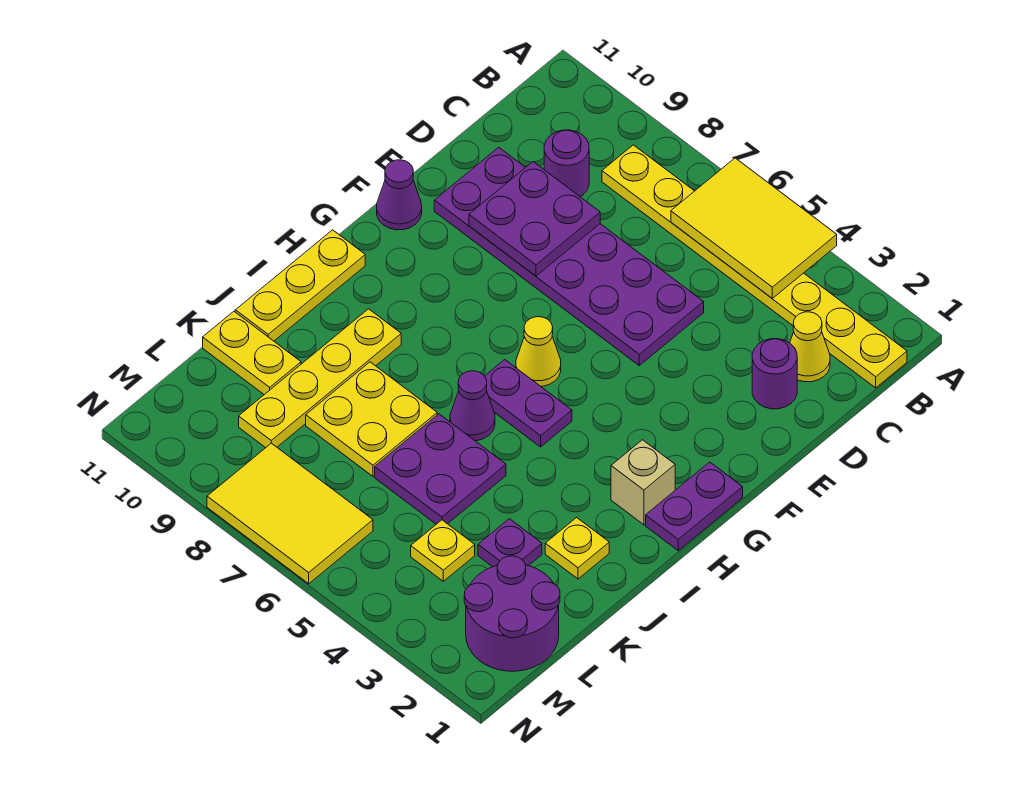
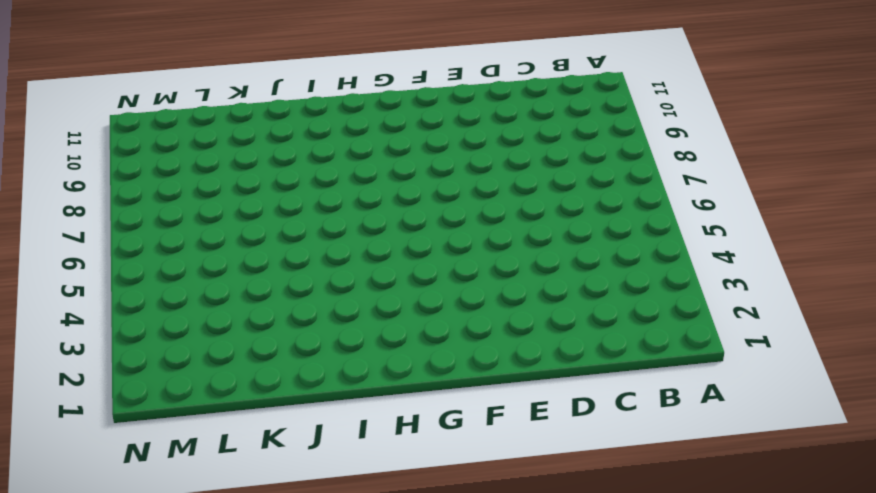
none -> yellow 1x8 plate [602,145,907,388]
none -> yellow 1x1 cone [790,312,830,382]
none -> purple 1x1 round brick [544,130,589,197]

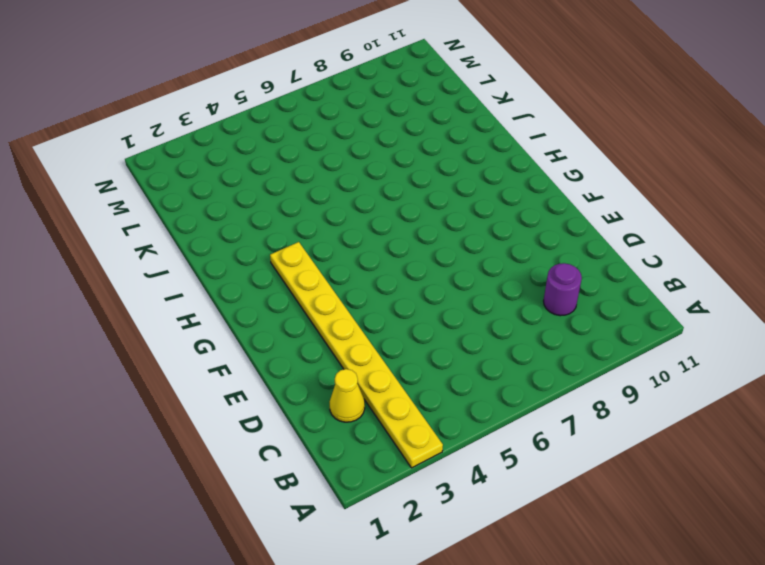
yellow 1x8 plate [270,242,443,468] -> yellow 1x8 plate turned to [602,145,907,388]
none -> purple 1x1 round brick [752,339,797,409]
none -> purple 2x6 plate [434,147,704,365]
none -> purple 1x1 cone [377,160,422,230]

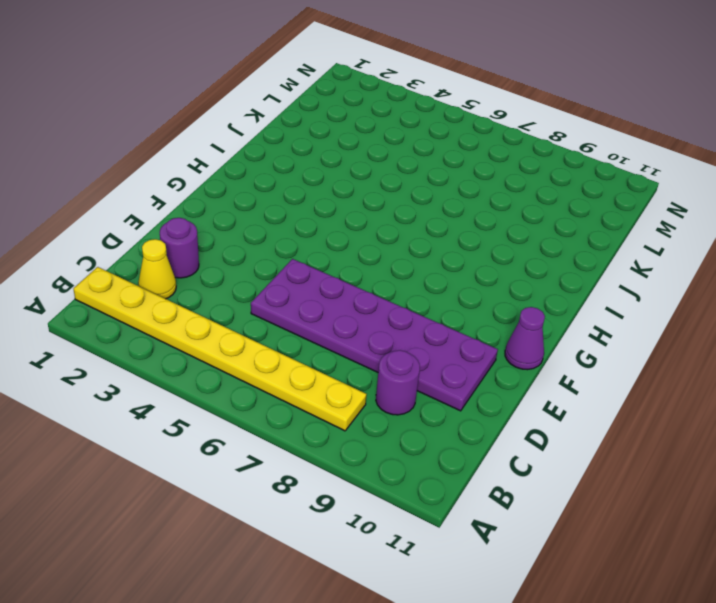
none -> purple 1x2 plate [646,462,743,550]
none -> yellow 1x1 cone [516,317,561,386]
none -> tan 1x1 brick [611,440,675,525]

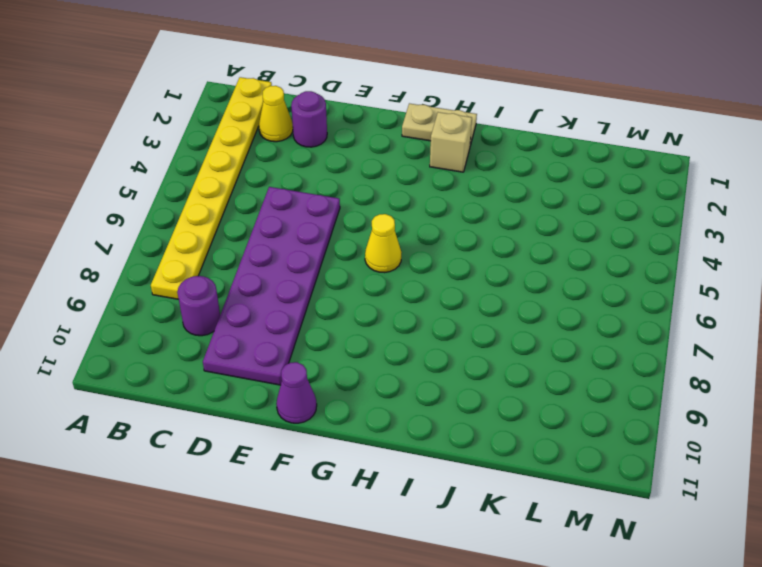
tan 1x2 plate [402,103,477,146] -> purple 1x2 plate [646,462,743,550]
none -> purple 1x2 plate [485,360,572,447]
none -> yellow 1x3 plate [235,230,365,341]
none -> purple 1x1 cone [450,371,495,441]

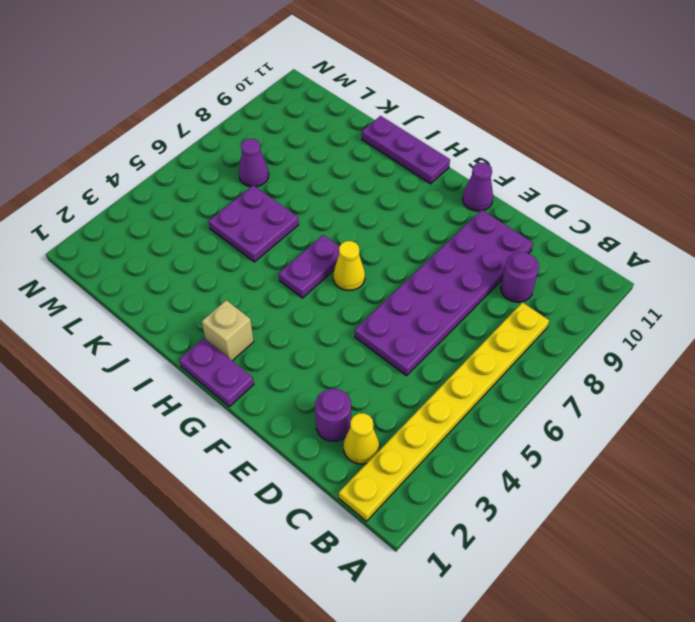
purple 1x3 plate [362,116,450,184] -> yellow 1x3 plate [235,230,365,341]
purple 1x1 cone [239,139,269,187] -> purple 1x1 cone moved to [450,371,495,441]
none -> yellow 1x4 plate [239,309,401,448]
none -> yellow 1x1 plate [545,518,609,579]
none -> yellow 2x2 plate [306,362,437,476]

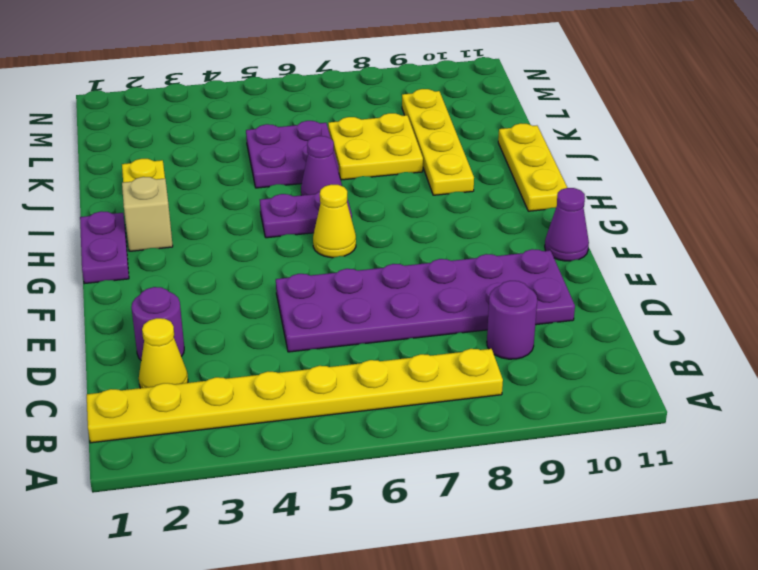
none -> purple 1x1 plate [478,519,542,567]
none -> yellow 1x2 plate [203,311,301,395]
none -> purple 2x2 round brick [464,556,560,671]

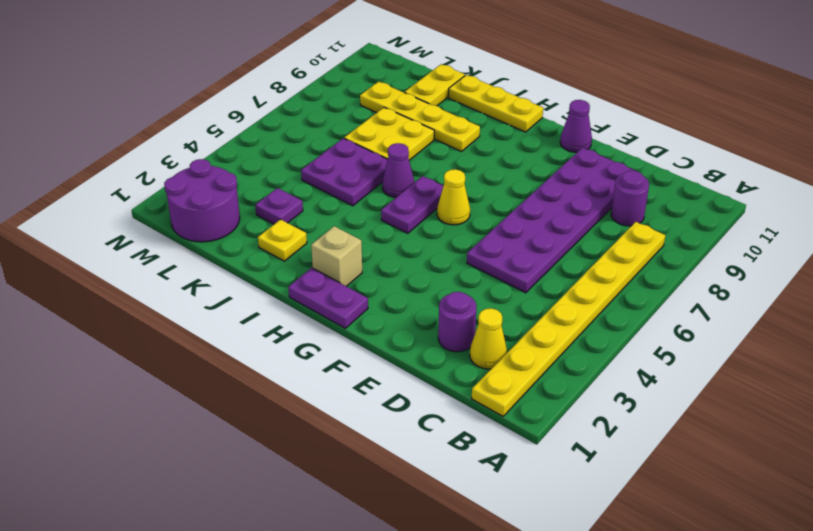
none -> yellow 1x1 plate [411,520,475,581]
none -> yellow 2x3 tile [207,443,373,584]
none -> yellow 2x3 tile [671,158,837,298]

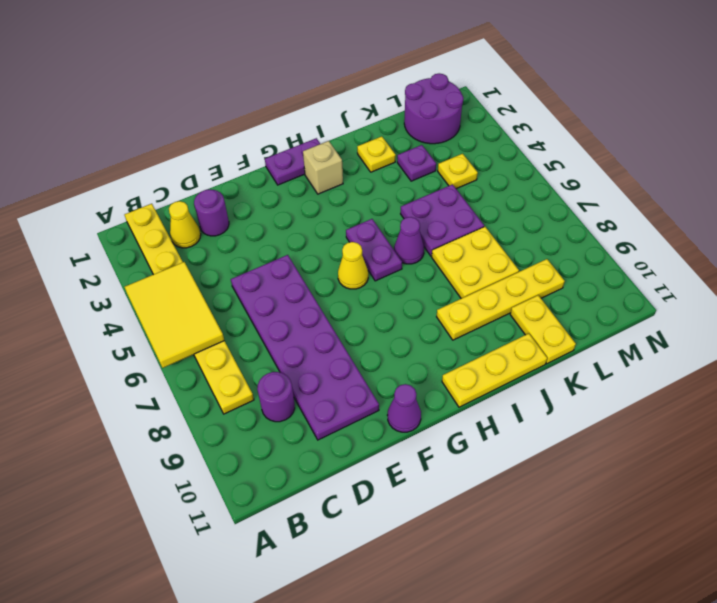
none -> yellow 2x3 tile [207,443,373,584]
none -> purple 2x2 plate [469,162,600,276]

